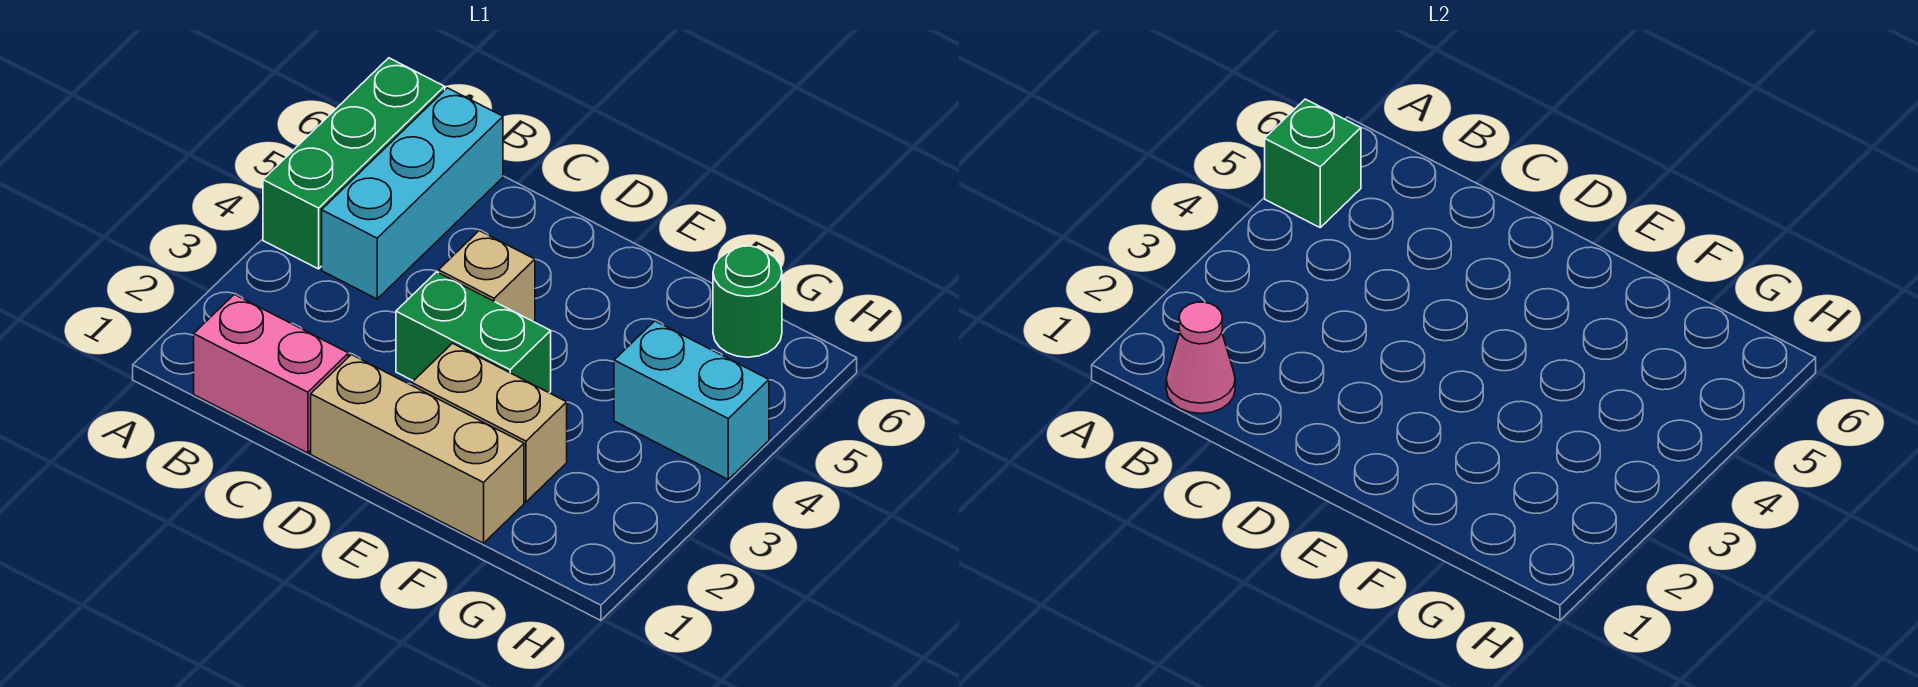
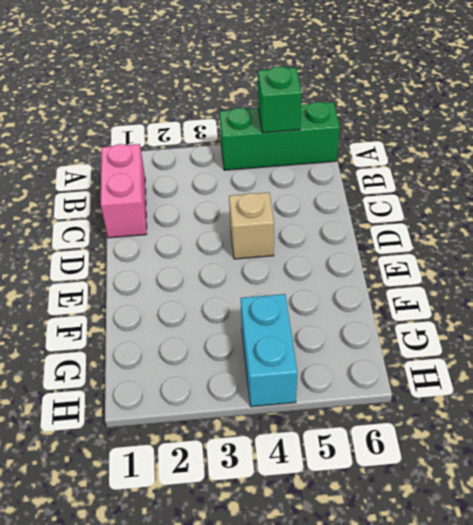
none -> cyan 1x3 brick [322,88,503,299]
none -> tan 1x3 brick [311,355,524,543]

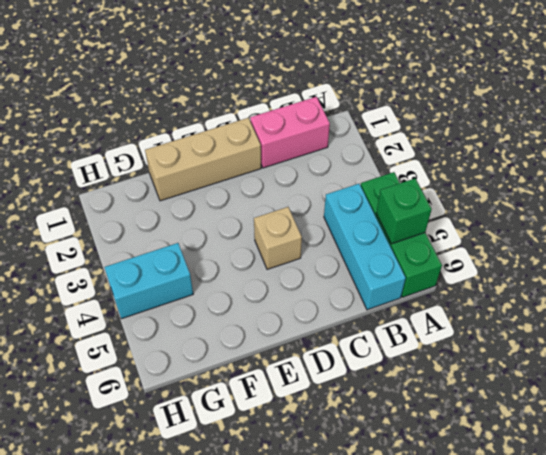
none -> green 1x2 brick [396,272,551,393]
none -> tan 1x2 brick [412,343,567,502]

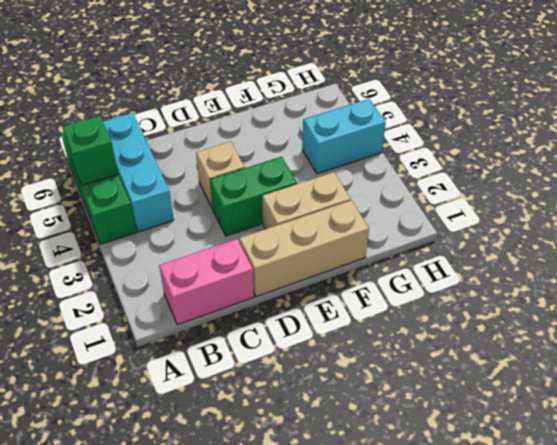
none -> green 1x1 round brick [713,246,782,357]
none -> pink 1x1 cone [1166,302,1235,414]

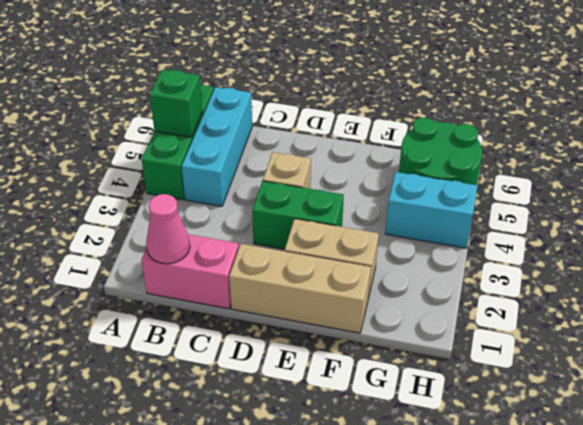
green 2x2 round brick [399,118,482,185] -> green 1x1 round brick [713,246,782,357]

